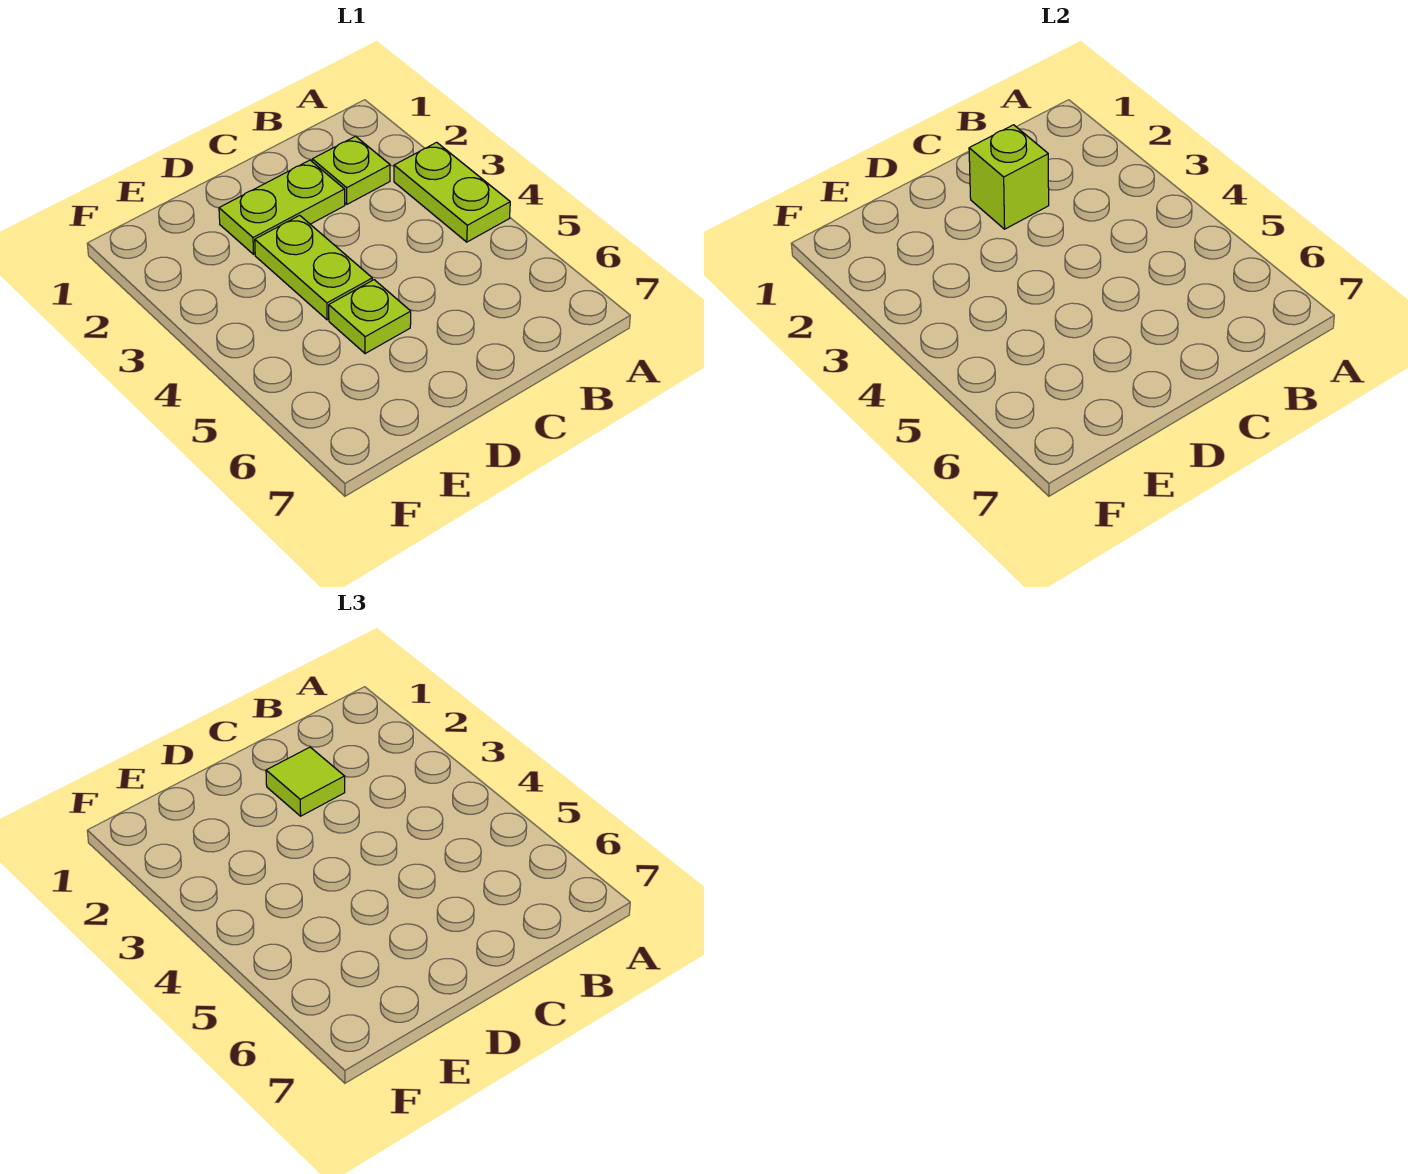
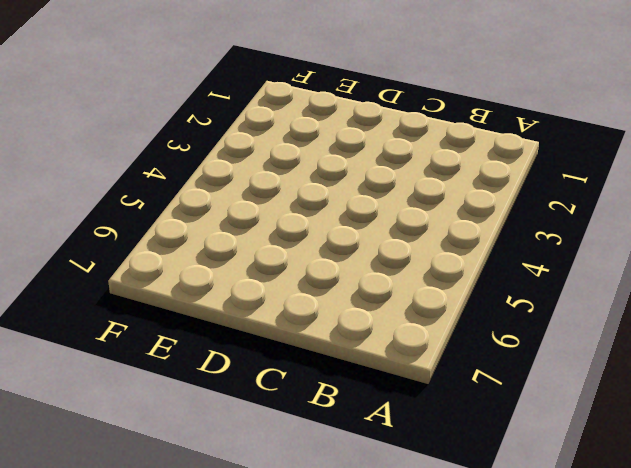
none -> lime 1x2 plate [394,142,510,242]
none -> lime 1x1 plate [312,136,390,204]

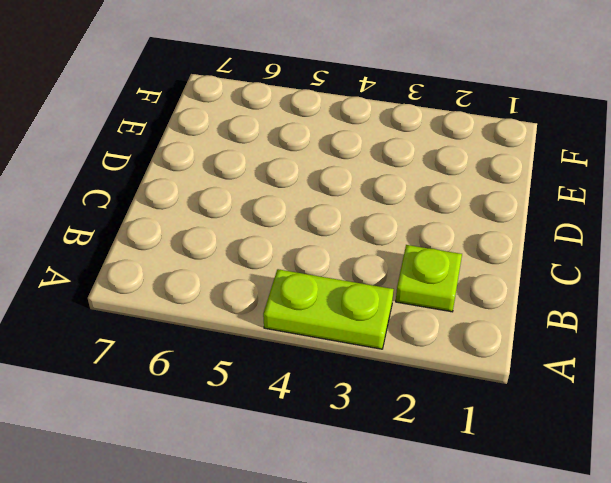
none -> lime 1x2 plate [219,160,345,254]
none -> lime 1x2 plate [255,215,372,320]

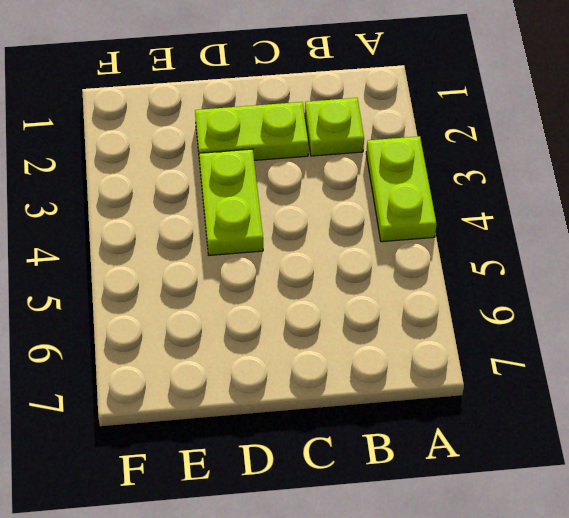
none -> lime 1x1 plate [329,280,411,354]
none -> lime 1x1 brick [969,125,1049,229]

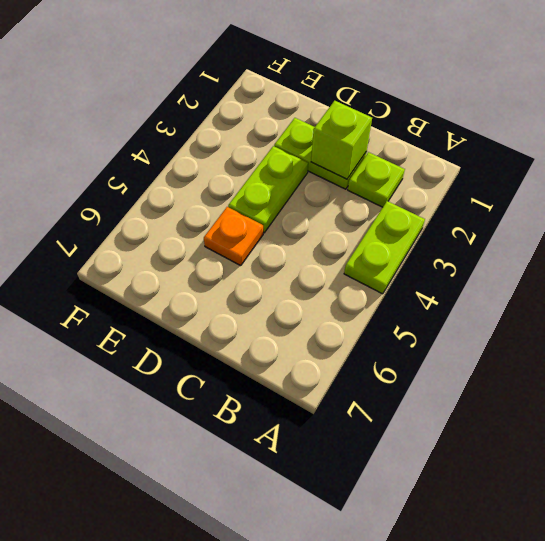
orange 1x1 plate [204,207,263,265] -> lime 1x1 plate [329,280,411,354]
none -> lime 1x1 tile [266,747,345,816]

